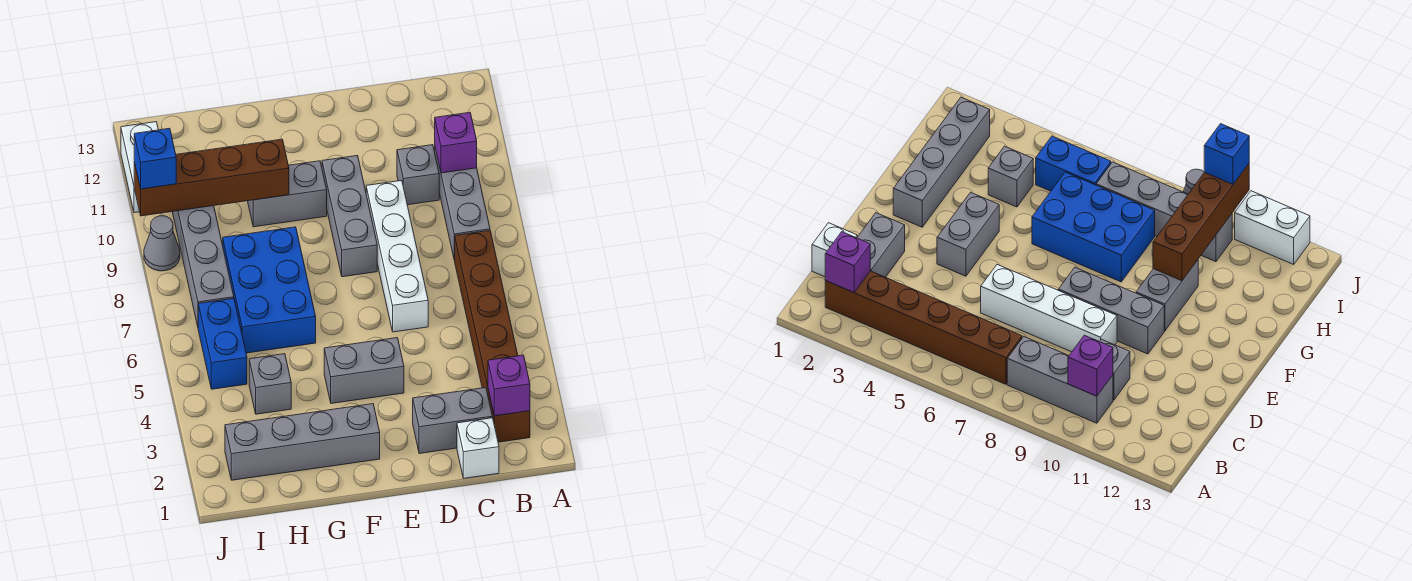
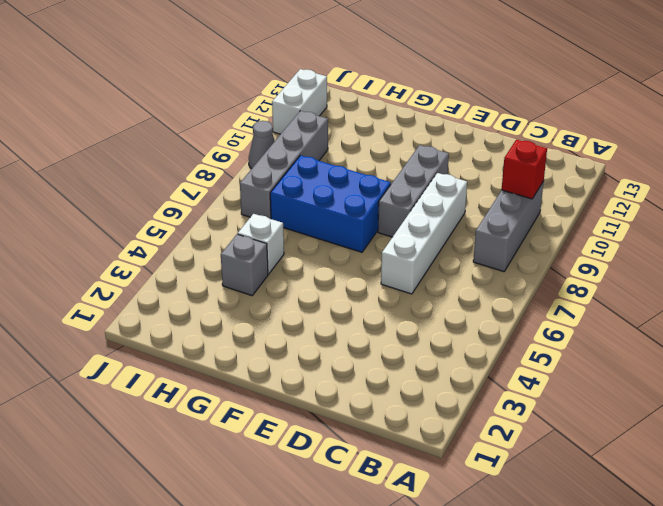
red 1x1 brick [501,140,547,199] -> purple 1x1 brick [435,112,477,173]
blue 2x3 brick [270,155,391,252] -> blue 2x3 brick turned to [223,227,316,353]
white 1x1 brick [238,214,284,274] -> white 1x1 brick moved to [457,418,499,478]
none -> brown 1x6 brick [455,230,530,442]
none -> grey 1x2 brick [413,388,492,454]
none -> grey 1x1 brick [397,145,439,205]

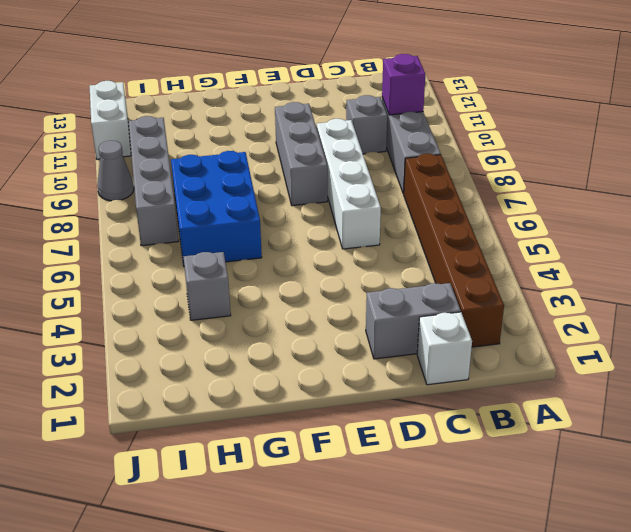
none -> grey 1x2 brick [324,338,404,403]
none -> grey 1x4 brick [225,404,380,480]
none -> grey 1x2 brick [248,161,327,227]

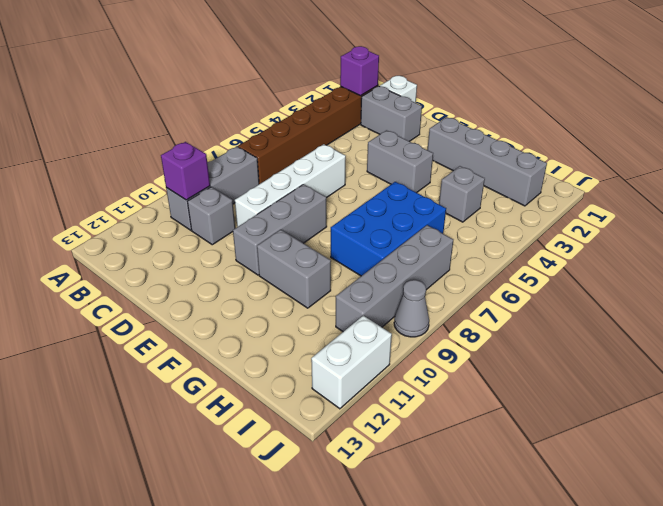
none -> blue 1x2 brick [198,298,247,389]
none -> brown 1x4 brick [134,139,289,216]
none -> blue 1x1 brick [134,128,176,189]

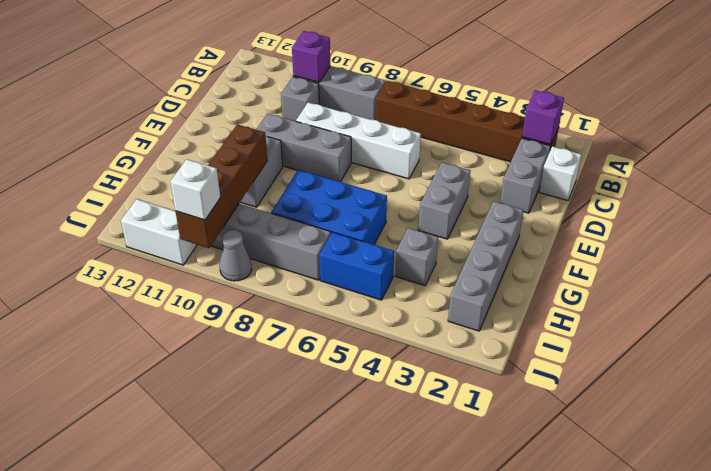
white 1x1 brick [170,159,220,220] -> blue 1x1 brick [134,128,176,189]

